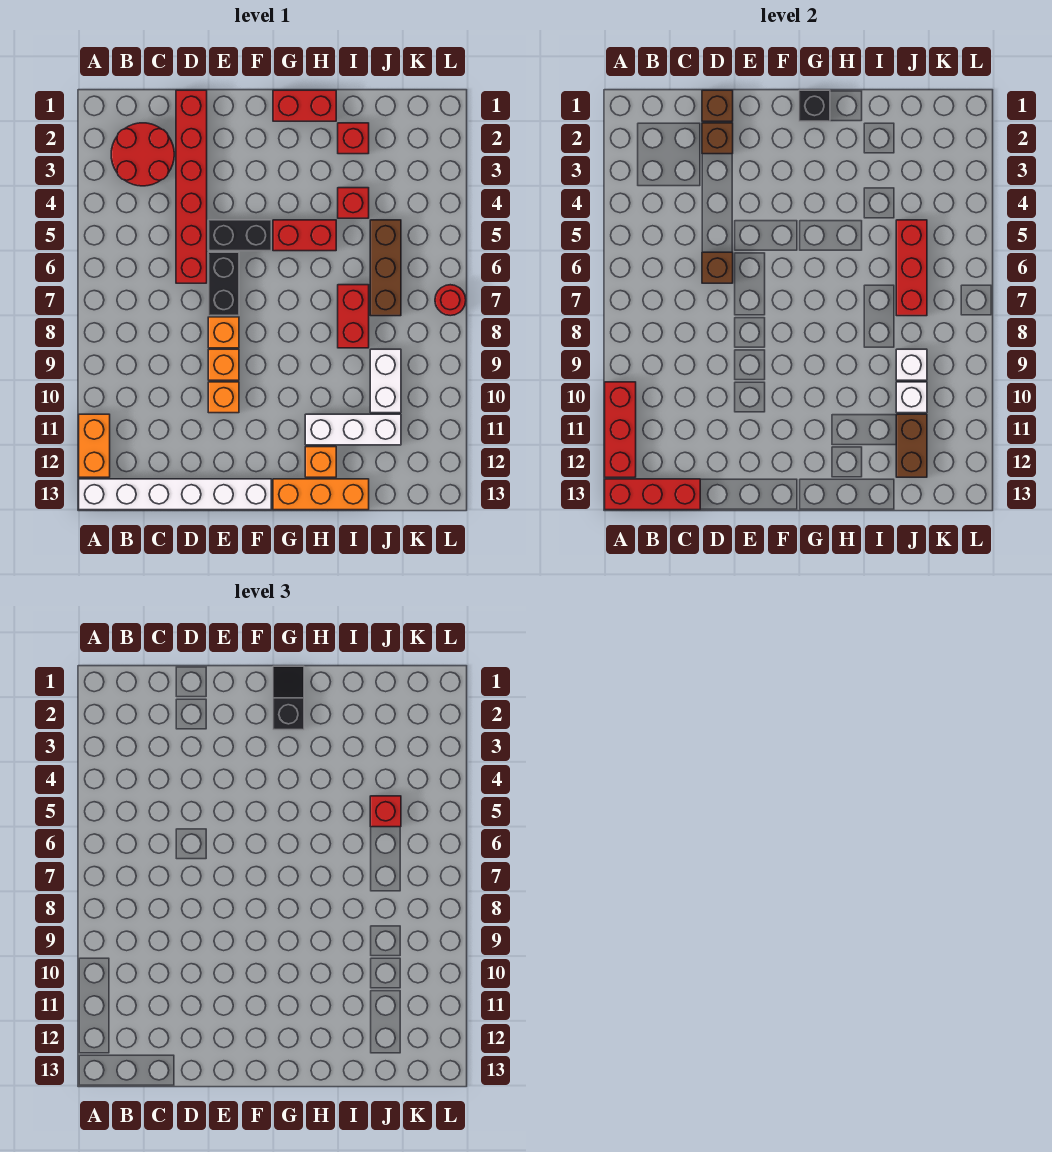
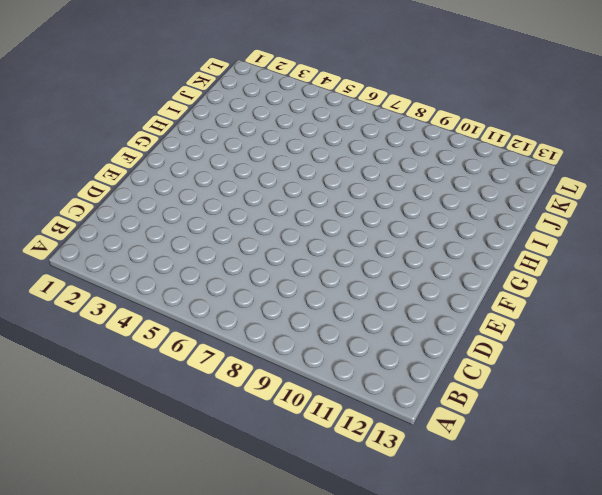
none -> orange 1x2 brick [79,414,110,477]
none -> white 1x6 brick [79,479,271,510]
none -> red 2x2 round brick [111,123,174,186]
none -> red 1x6 brick [176,90,207,283]

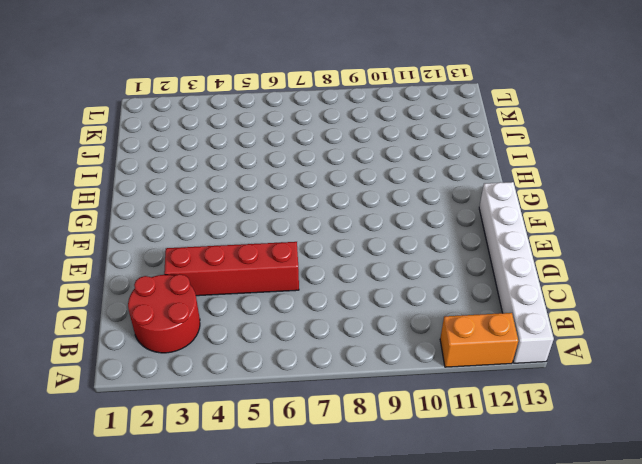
red 1x4 brick [164,242,299,296] -> red 1x6 brick [176,90,207,283]
none -> black 1x2 brick [208,220,271,251]
none -> black 1x2 brick [208,252,239,316]
none -> orange 1x1 brick [208,317,239,348]
none -> orange 1x1 brick [208,349,239,380]

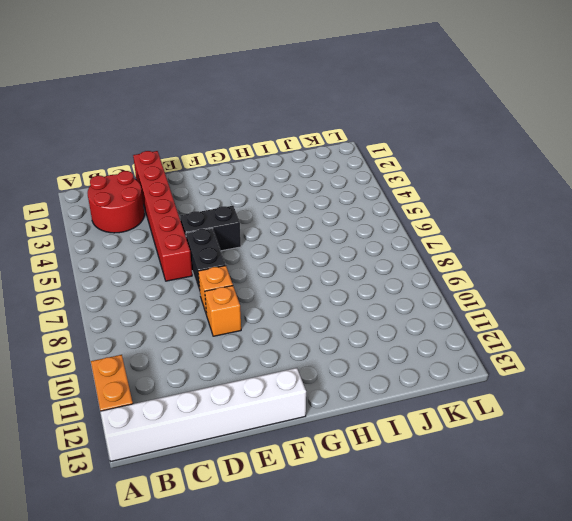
none -> orange 1x1 brick [208,382,239,413]
none -> red 1x2 brick [273,90,336,121]
none -> red 1x2 brick [273,220,336,251]
none -> orange 1x3 brick [273,479,369,510]

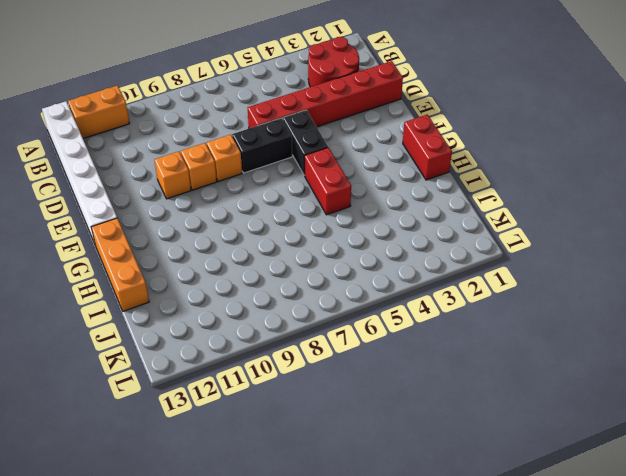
none -> white 1x3 brick [305,414,401,445]
none -> orange 1x1 brick [305,447,336,477]
none -> red 1x1 brick [338,123,369,154]
none -> red 1x1 brick [338,188,369,218]

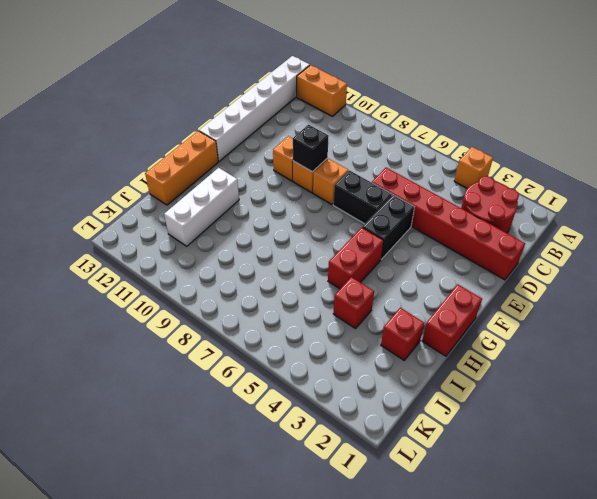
orange 1x1 brick [454,147,493,188] -> orange 1x1 brick moved to [305,447,336,477]
black 1x1 brick [293,125,329,172] -> black 1x1 brick moved to [799,90,830,121]
none -> red 1x2 brick [338,285,369,348]
none -> brown 1x3 brick [370,220,401,316]
none -> white 1x2 brick [370,349,401,413]
none -> red 1x1 round brick [435,285,466,316]

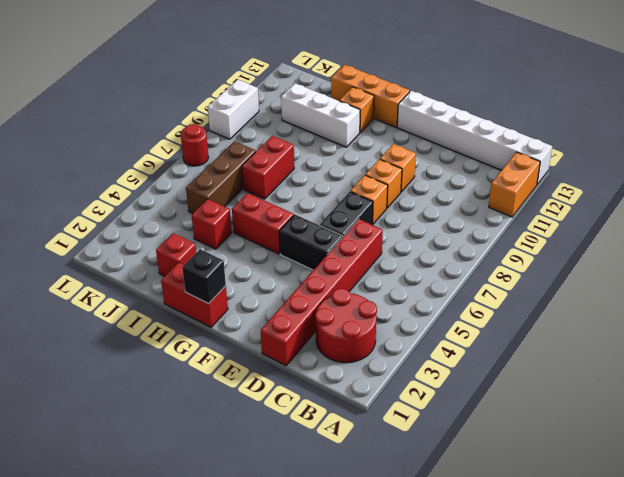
white 1x2 brick [208,80,259,139] -> white 1x2 brick moved to [370,349,401,413]
none -> red 1x3 brick [605,382,636,477]
none -> red 1x3 brick [605,479,700,510]
none -> brown 1x1 brick [702,90,733,121]
none -> brown 1x1 brick [702,123,733,154]

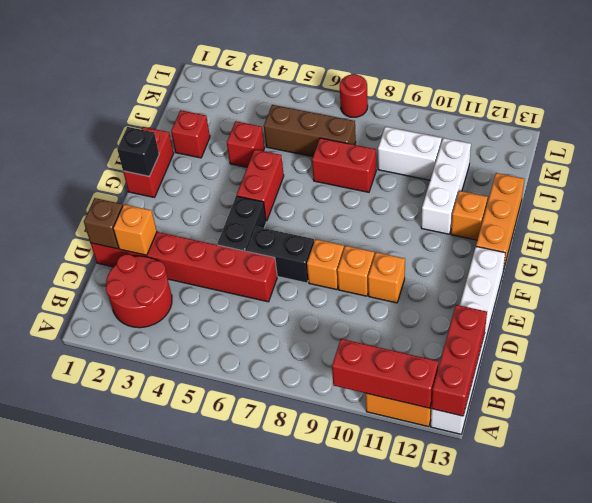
orange 1x1 brick [113,204,157,255] -> brown 1x1 brick [702,123,733,154]
none -> brown 1x1 brick [702,252,733,283]
none -> red 1x3 brick [896,220,927,316]
none -> white 1x1 brick [896,349,927,380]
none -> white 1x1 brick [896,382,927,413]

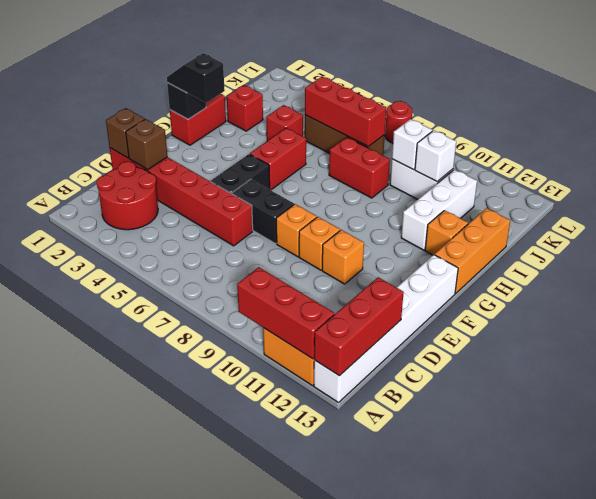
none -> brown 1x1 brick [702,252,733,283]
none -> brown 1x2 brick [896,414,927,477]
none -> red 1x1 brick [370,796,401,827]

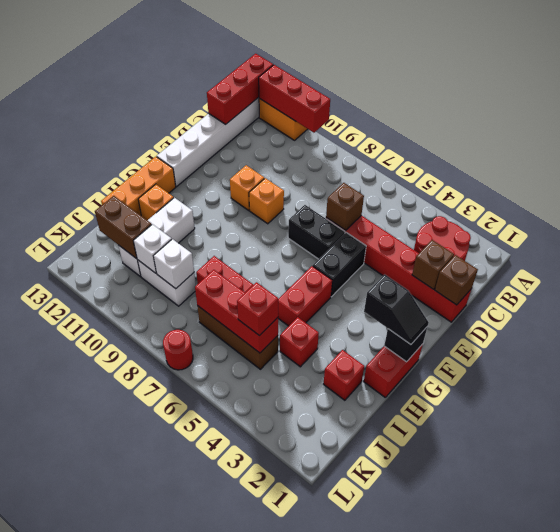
none -> orange 1x1 brick [208,317,239,348]

